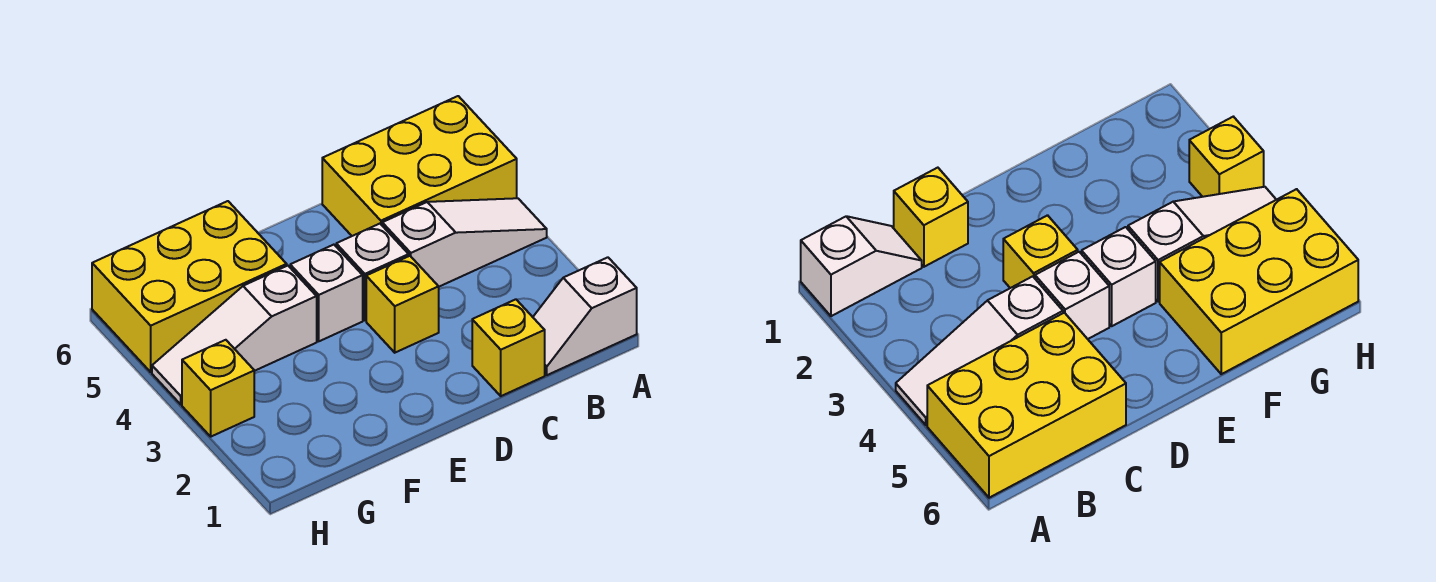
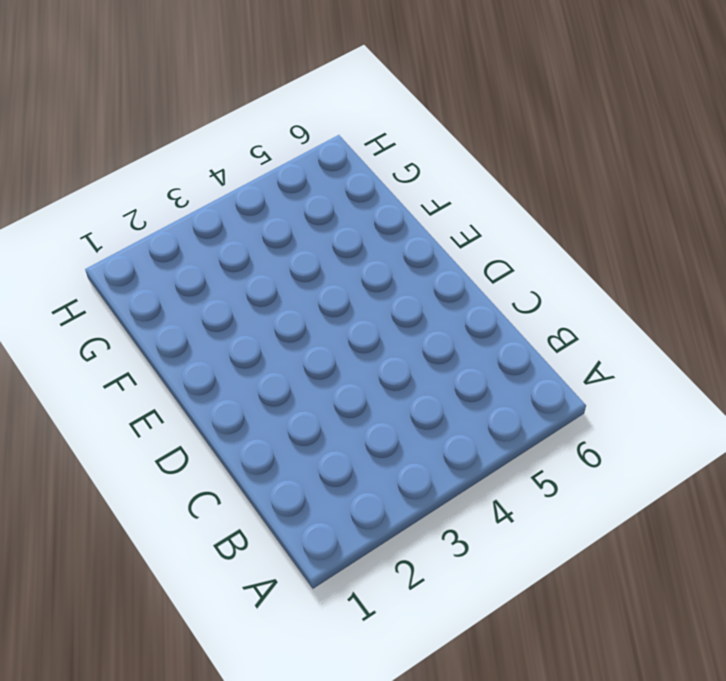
none -> white 1x2 slope [533,257,637,375]
none -> white 1x3 slope [382,198,547,287]

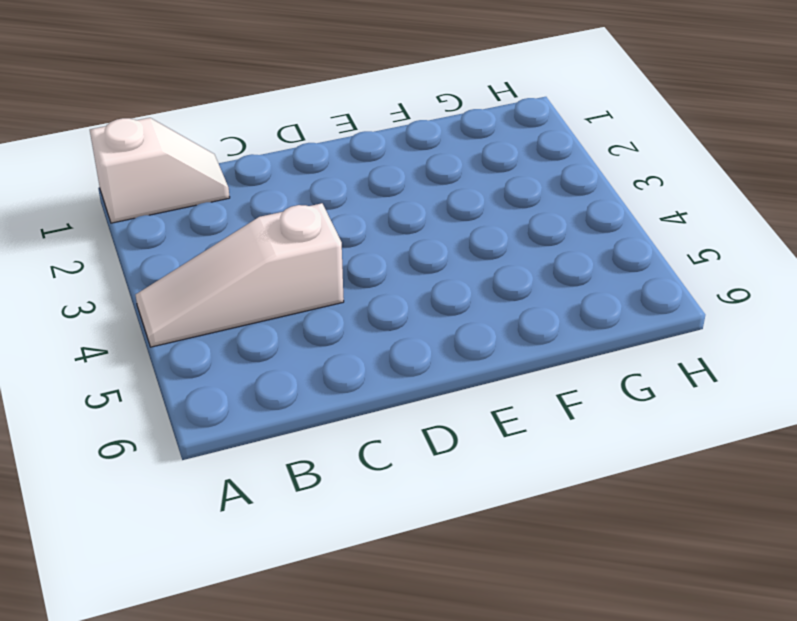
none -> yellow 2x3 brick [322,96,517,236]
none -> yellow 1x1 brick [472,299,545,396]

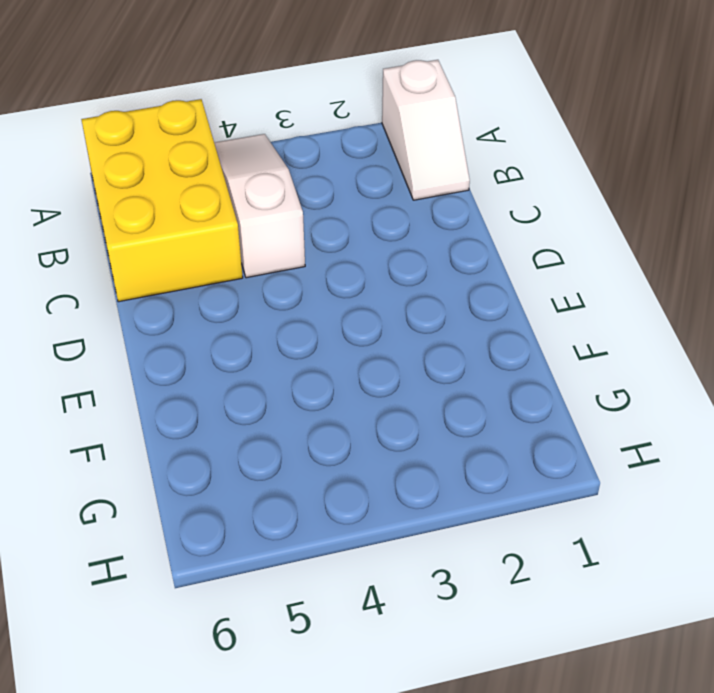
none -> yellow 1x1 brick [472,299,545,396]
none -> yellow 1x1 brick [366,256,439,353]

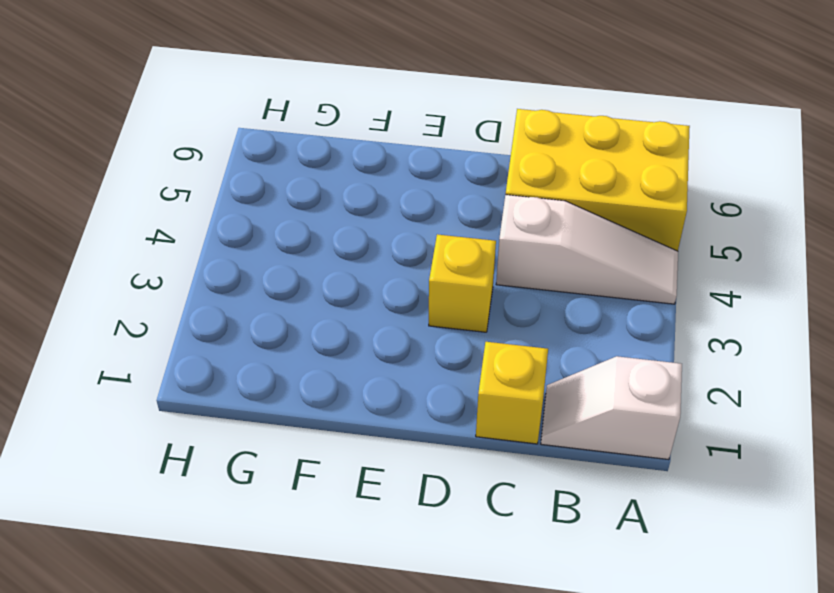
none -> white 1x1 brick [336,224,409,320]
none -> white 1x1 brick [290,245,363,341]

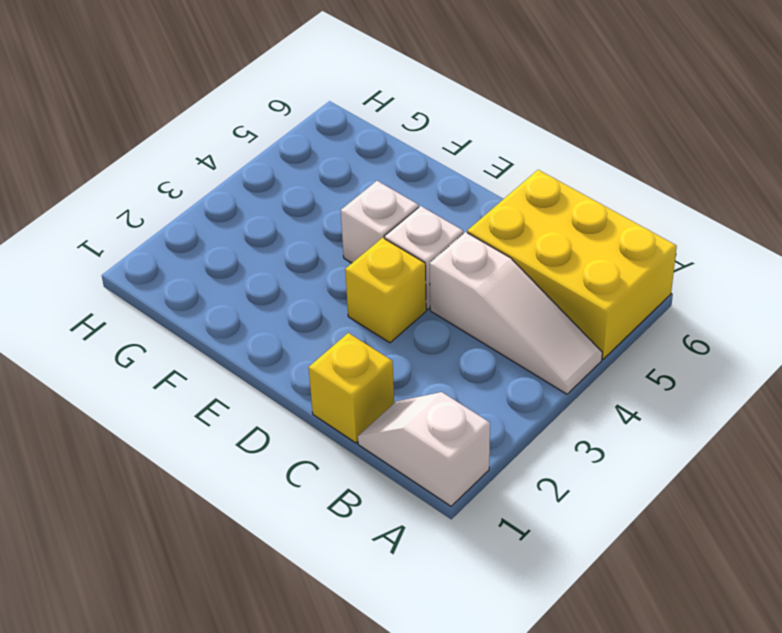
none -> white 1x3 slope [152,266,317,404]
none -> yellow 2x3 brick [92,201,287,372]

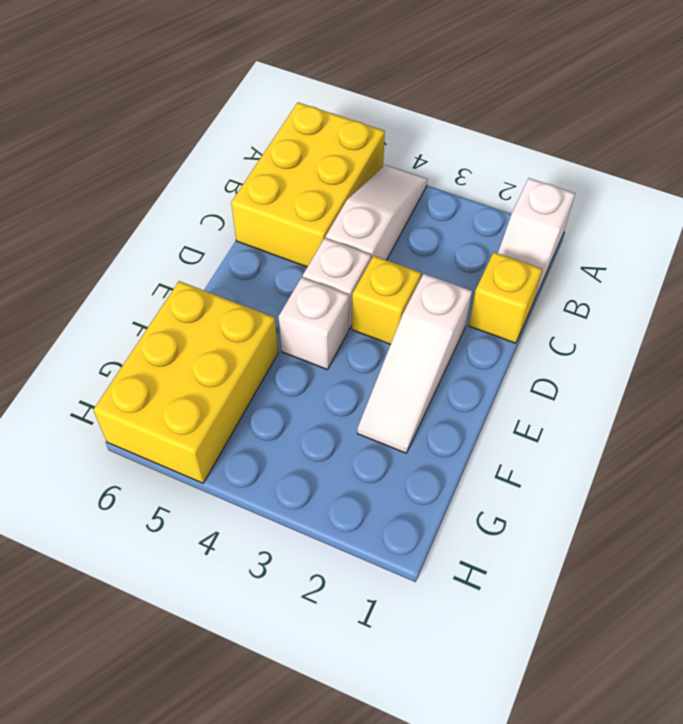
white 1x3 slope [357,274,472,453] -> white 1x3 slope moved to [152,266,317,404]
none -> yellow 1x1 brick [182,340,254,437]

